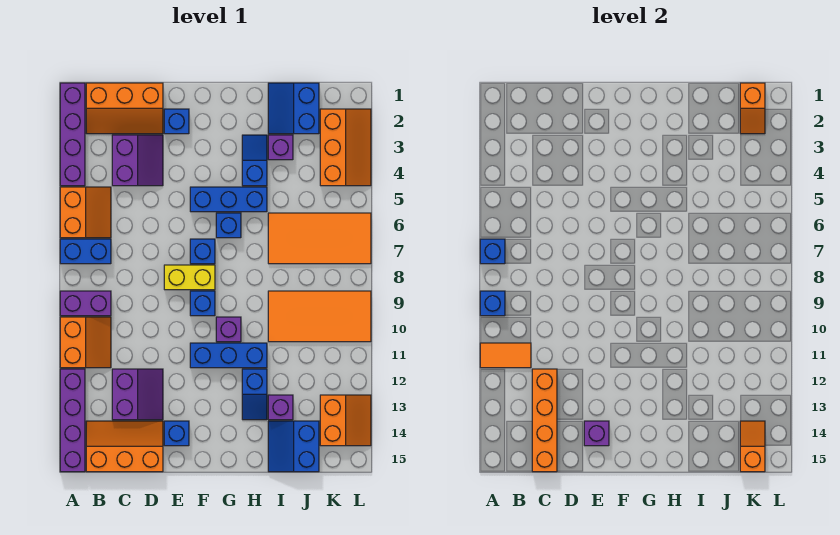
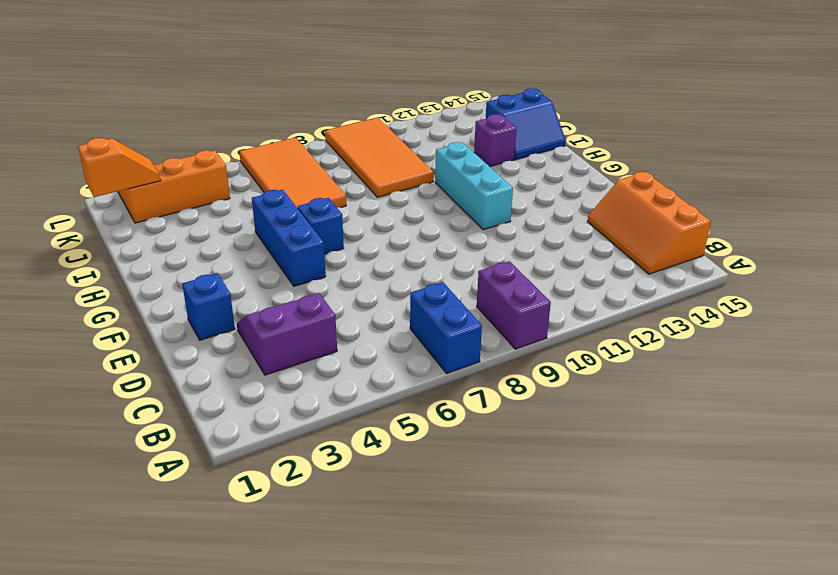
cyan 1x3 brick [435,142,513,230] -> blue 1x3 brick [190,343,267,368]
none -> purple 1x4 brick [60,83,85,186]
none -> orange 2x2 slope [60,187,111,238]
none -> orange 2x2 slope [60,317,111,368]
none -> purple 1x4 brick [60,369,85,472]

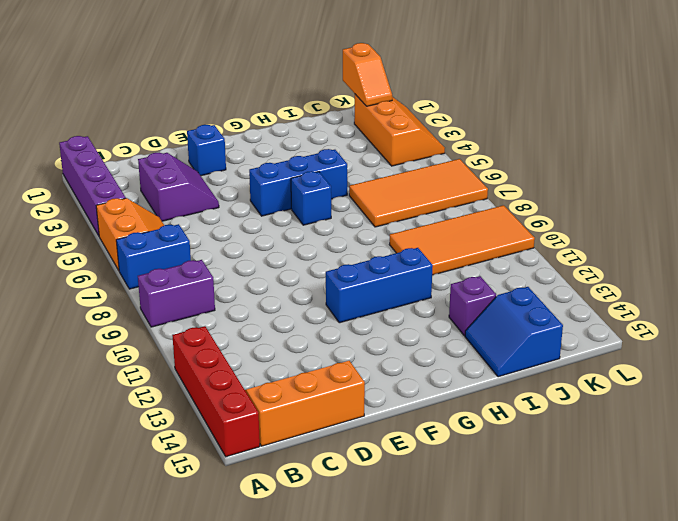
red 1x4 brick [172,326,260,457] -> purple 1x4 brick [60,369,85,472]
none -> orange 2x2 slope [60,317,111,368]
none -> orange 2x3 slope [86,83,163,134]
none -> purple 2x2 slope [112,369,163,420]
none -> yellow 1x2 brick [164,265,215,290]

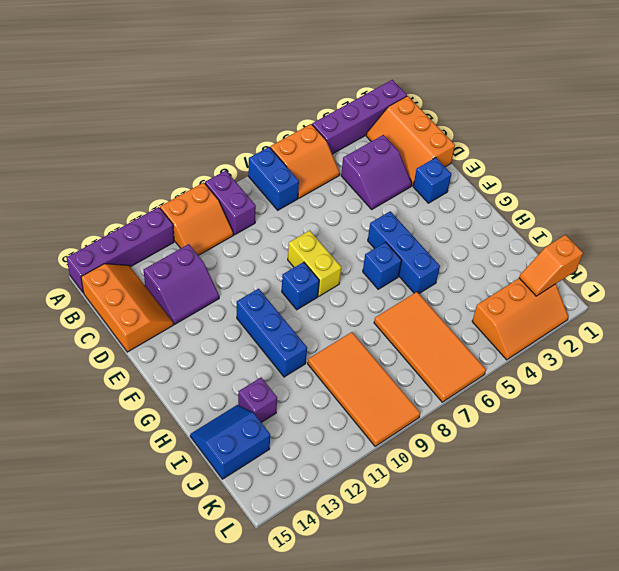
none -> blue 1x1 brick [164,421,189,446]
none -> blue 1x1 brick [190,239,215,264]
none -> purple 1x1 brick [216,317,241,342]
none -> blue 1x2 slope [242,135,267,186]

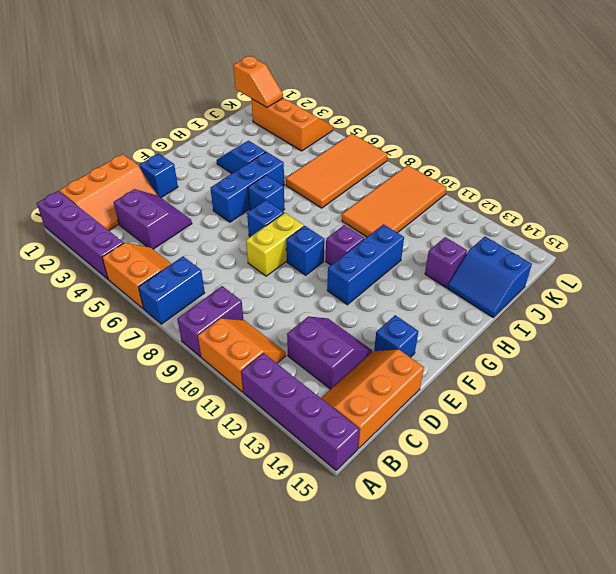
none -> blue 1x2 slope [242,369,267,420]
none -> blue 2x2 slope [268,83,319,134]
none -> purple 1x1 brick [268,135,293,160]
none -> orange 2x2 slope [320,395,371,446]

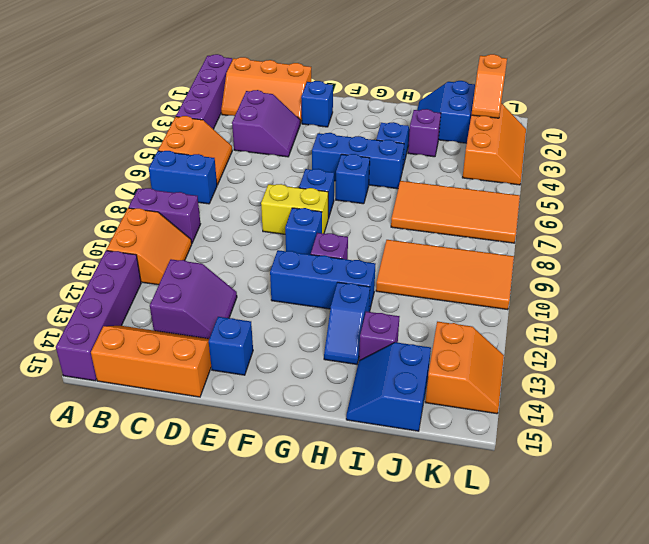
none -> blue 1x1 brick [480,239,505,264]
none -> blue 1x1 brick [480,291,505,316]
none -> orange 1x2 tile [480,343,531,368]
none -> orange 1x4 brick [532,369,557,472]

